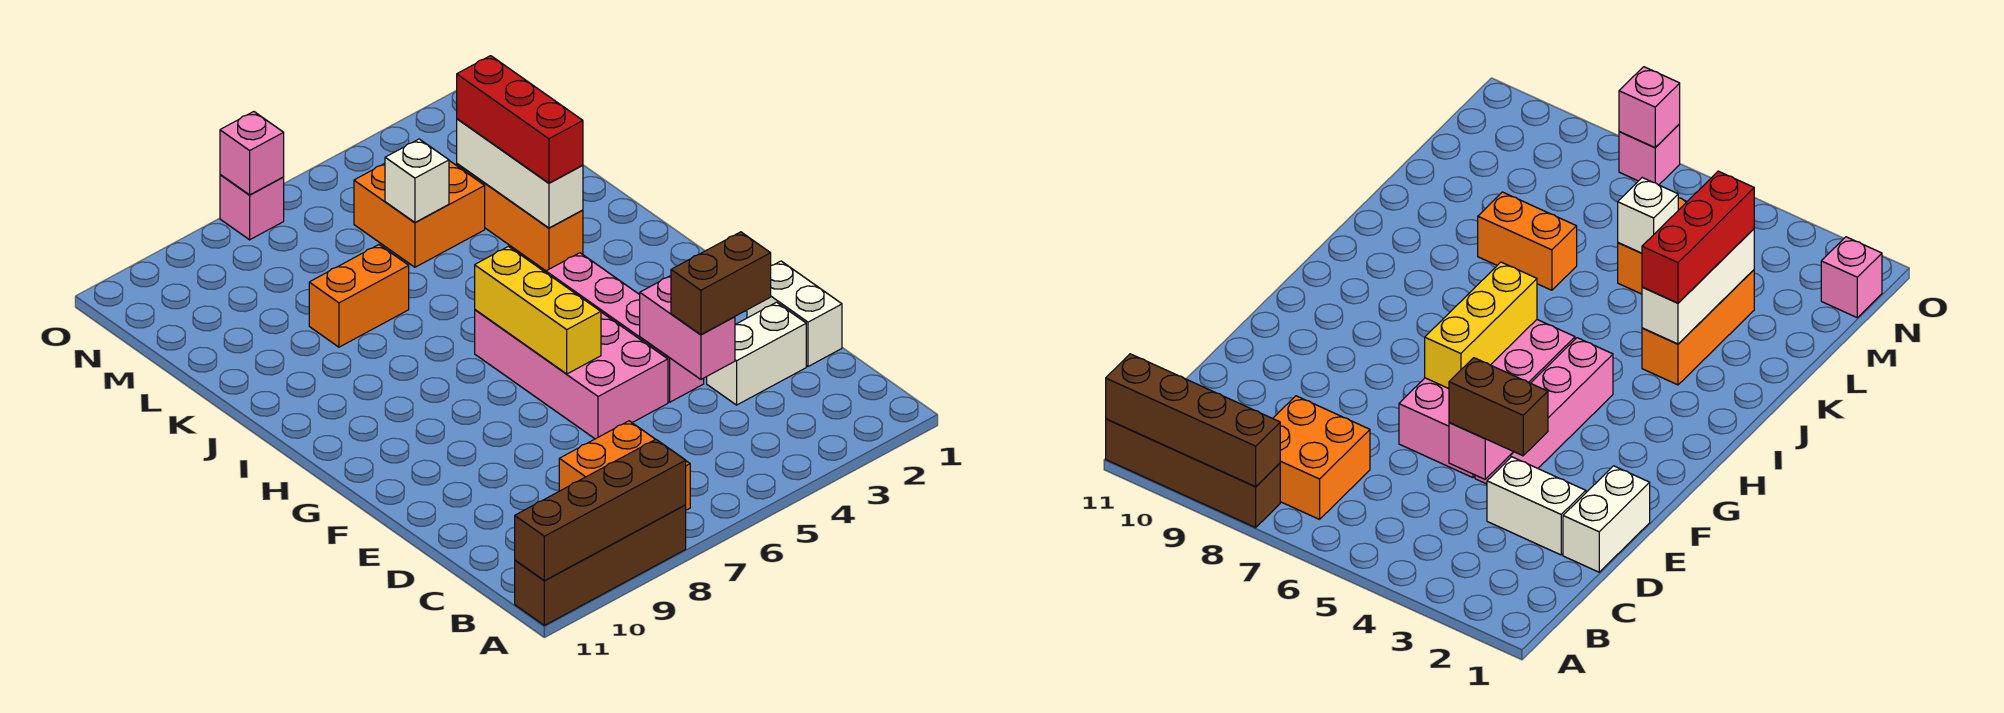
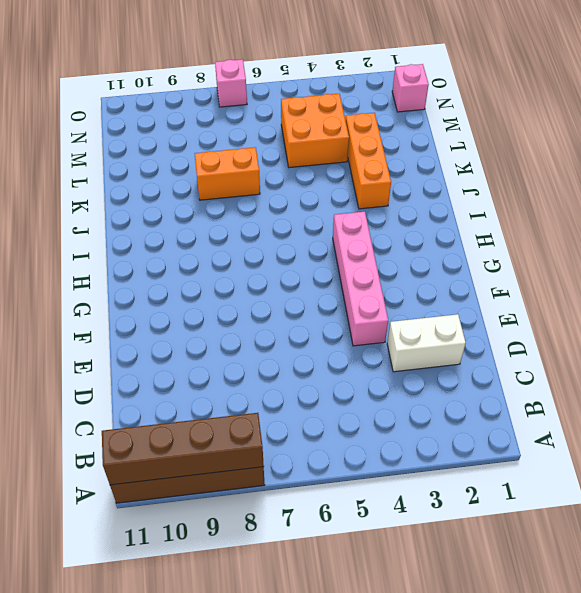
none -> orange 2x2 brick [559,421,690,510]
none -> white 1x2 brick [747,261,842,366]
none -> pink 2x4 brick [475,310,668,439]

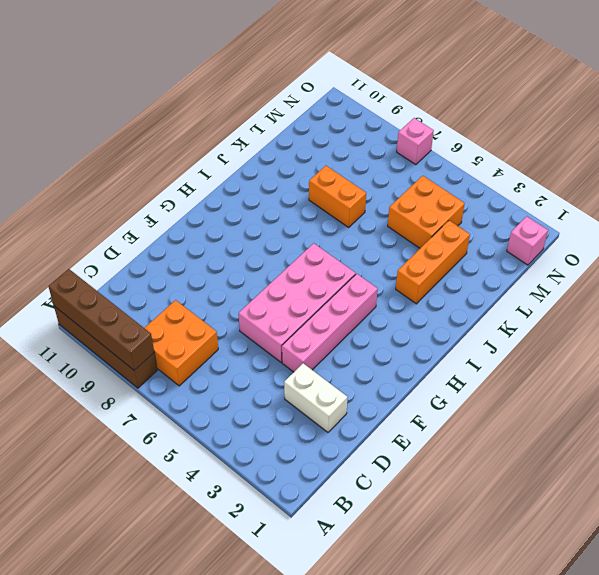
none -> white 1x2 brick [747,261,842,366]
none -> pink 1x2 brick [640,276,735,379]
none -> yellow 1x3 brick [475,247,601,374]

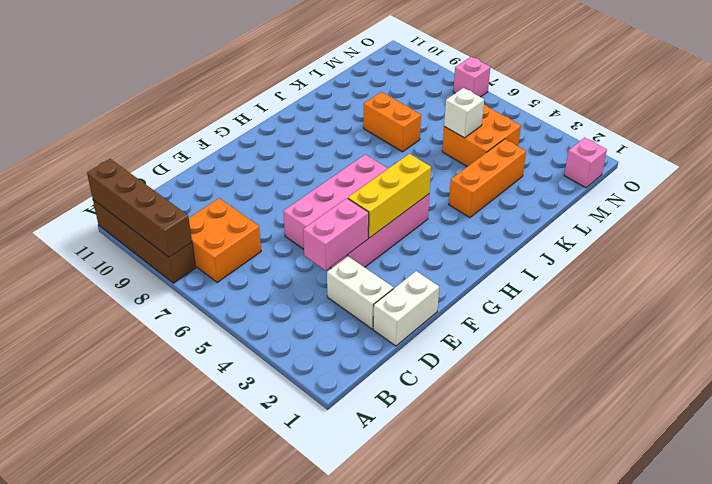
yellow 1x3 brick [348,154,431,238] -> yellow 1x3 brick moved to [475,247,601,374]
none -> white 1x3 brick [457,119,583,228]
none -> pink 1x1 brick [220,112,284,195]
none -> brown 1x2 brick [671,232,771,335]

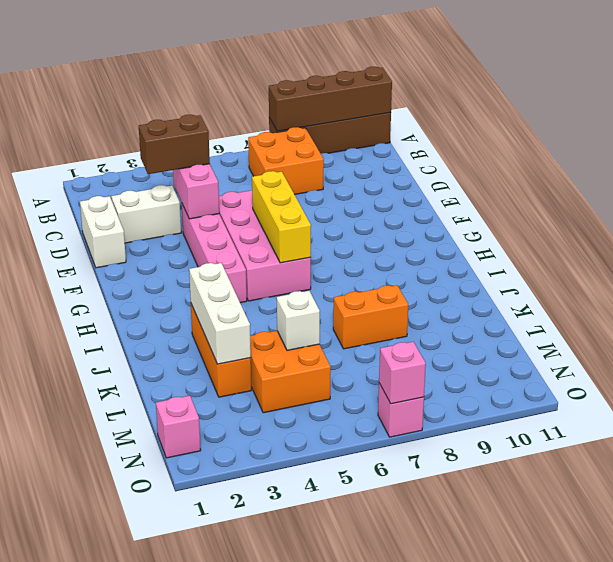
none -> red 1x3 brick [456,56,583,183]

